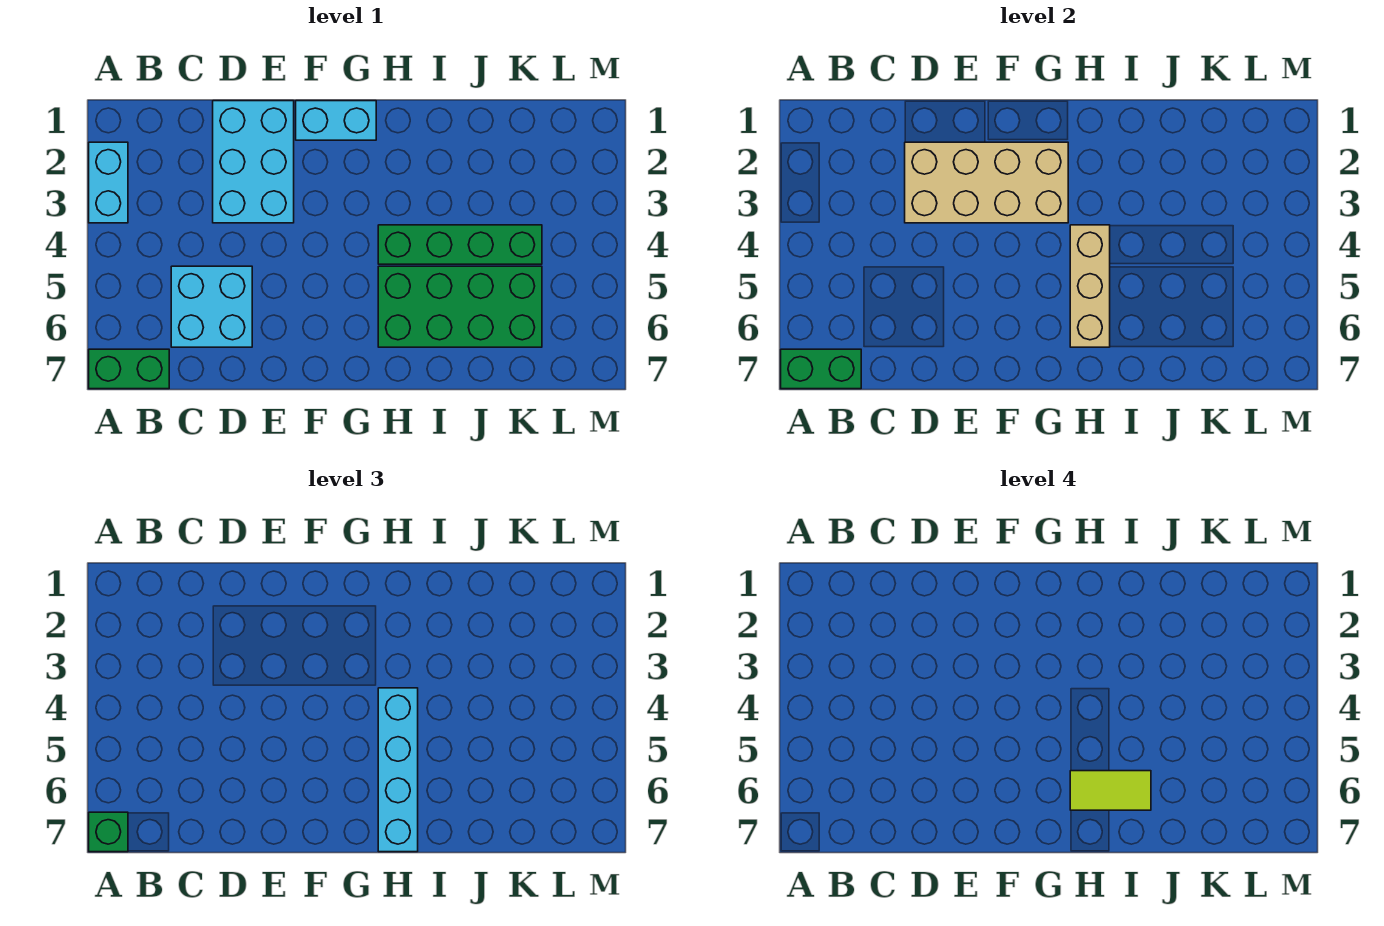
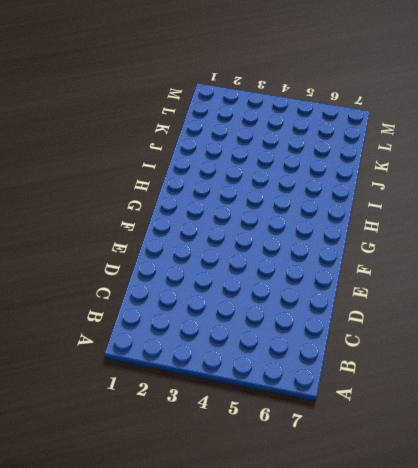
none -> cyan 1x2 brick [89,142,128,223]
none -> green 1x2 brick [89,349,169,389]
none -> cyan 2x2 brick [171,266,252,347]

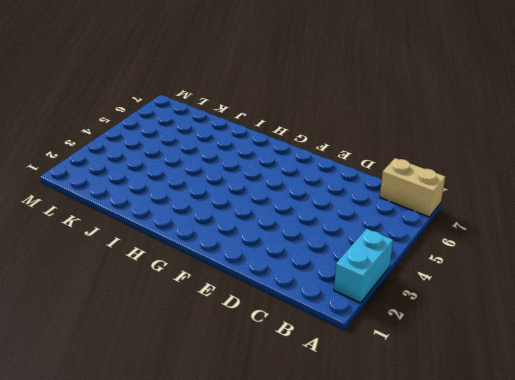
tan 1x2 brick [380,158,445,217] -> green 1x2 brick [89,349,169,389]
none -> cyan 2x2 brick [171,266,252,347]
none -> cyan 2x3 brick [213,101,294,223]
none -> cyan 1x2 brick [296,101,376,140]

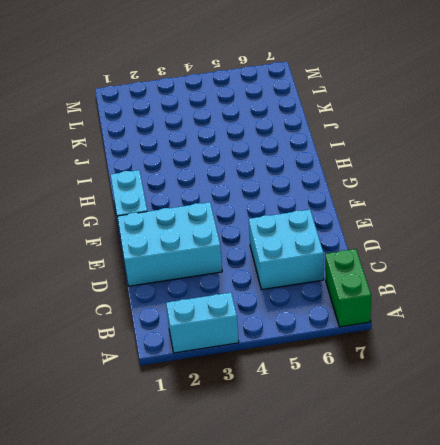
none -> green 1x4 brick [378,225,542,264]
none -> green 2x4 brick [378,266,542,347]
none -> green 1x2 brick [781,349,861,389]

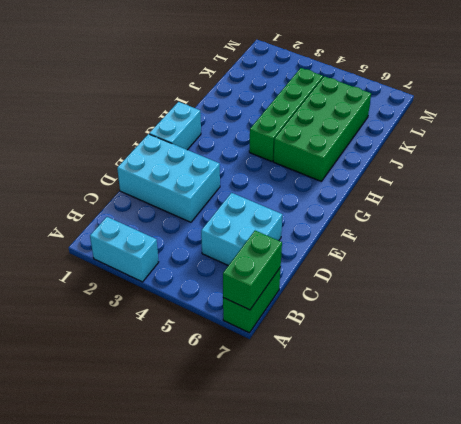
none -> tan 2x4 brick [905,142,1068,223]
none -> tan 1x3 brick [1070,225,1110,347]
none -> green 1x1 brick [89,812,128,852]

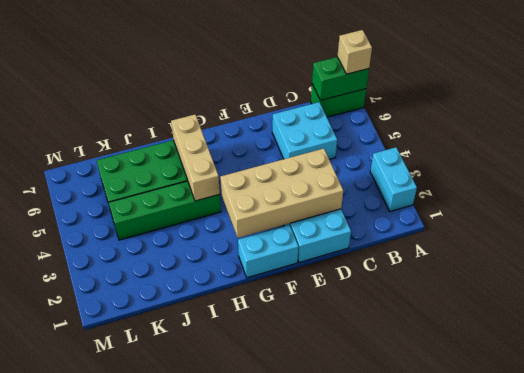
tan 1x1 brick [337,30,372,74] -> green 1x1 brick [89,812,128,852]
none -> cyan 1x4 brick [378,688,418,852]
none -> lime 1x2 tile [1070,771,1151,810]

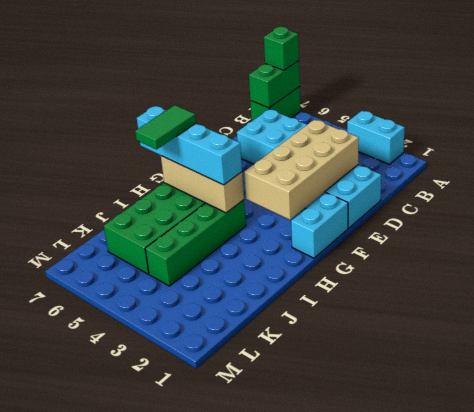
green 1x2 tile [135,105,196,149] -> lime 1x2 tile [1070,771,1151,810]

